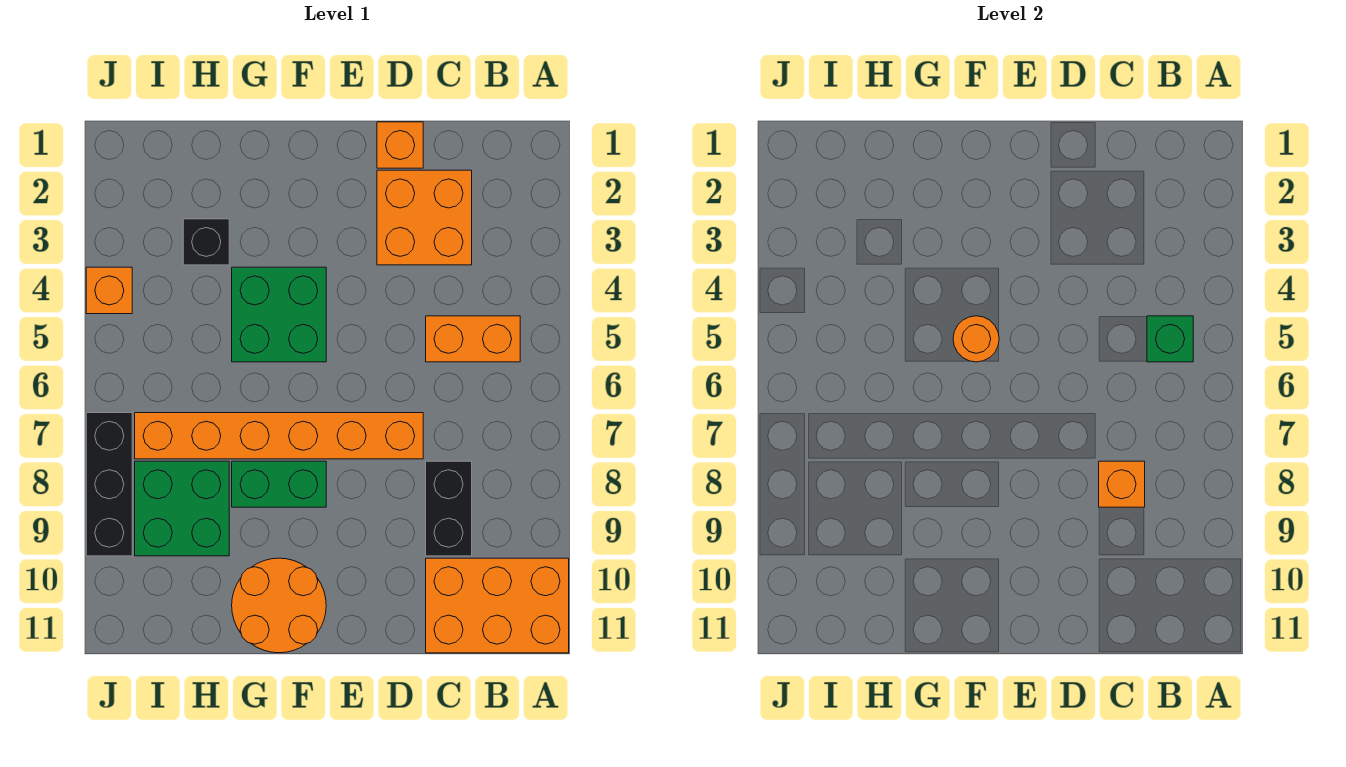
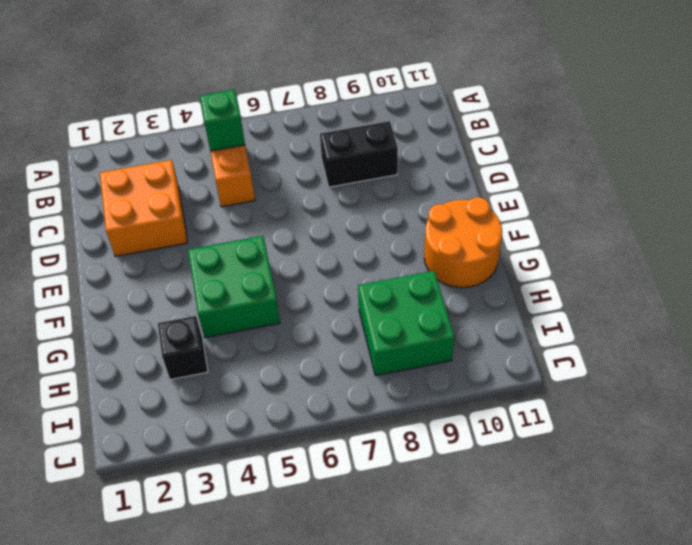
none -> orange 2x3 brick [426,558,569,653]
none -> orange 1x1 brick [377,122,423,168]
none -> orange 1x6 brick [135,413,423,459]

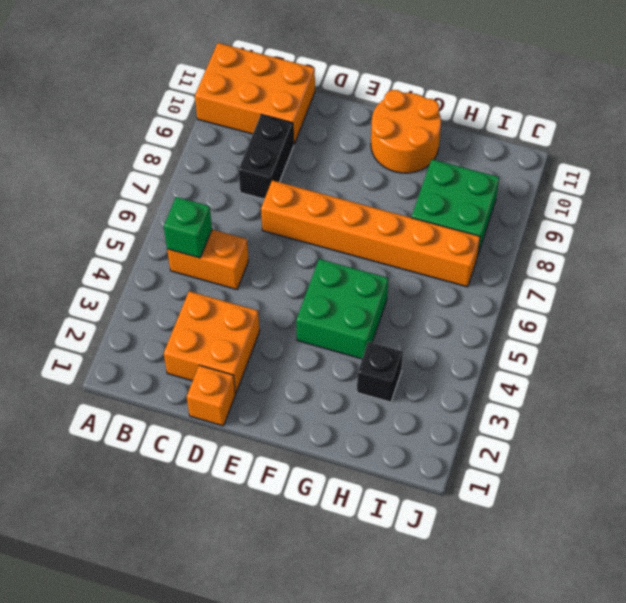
none -> green 1x2 brick [232,461,326,507]
none -> orange 1x1 brick [86,267,132,314]
none -> black 1x3 brick [86,413,132,556]

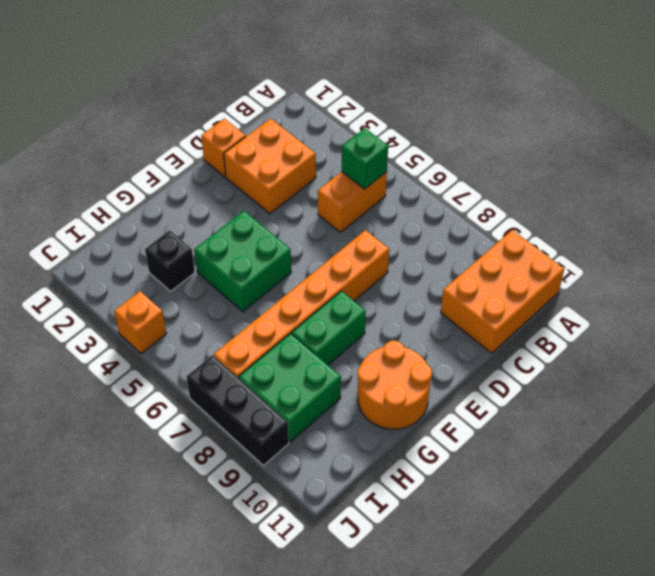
none -> black 1x2 brick [426,461,472,556]
none -> orange 1x1 brick [1099,461,1145,507]
none -> orange 1x1 round brick [953,316,999,362]

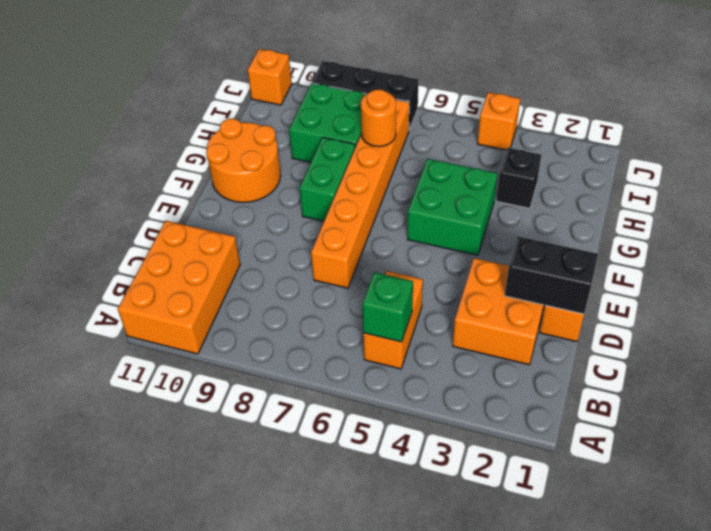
black 1x2 brick [505,236,598,314] -> black 1x2 brick moved to [426,461,472,556]
orange 1x1 round brick [361,90,396,147] -> orange 1x1 round brick moved to [953,316,999,362]
orange 1x1 brick [248,49,292,105] -> orange 1x1 brick moved to [1099,461,1145,507]

